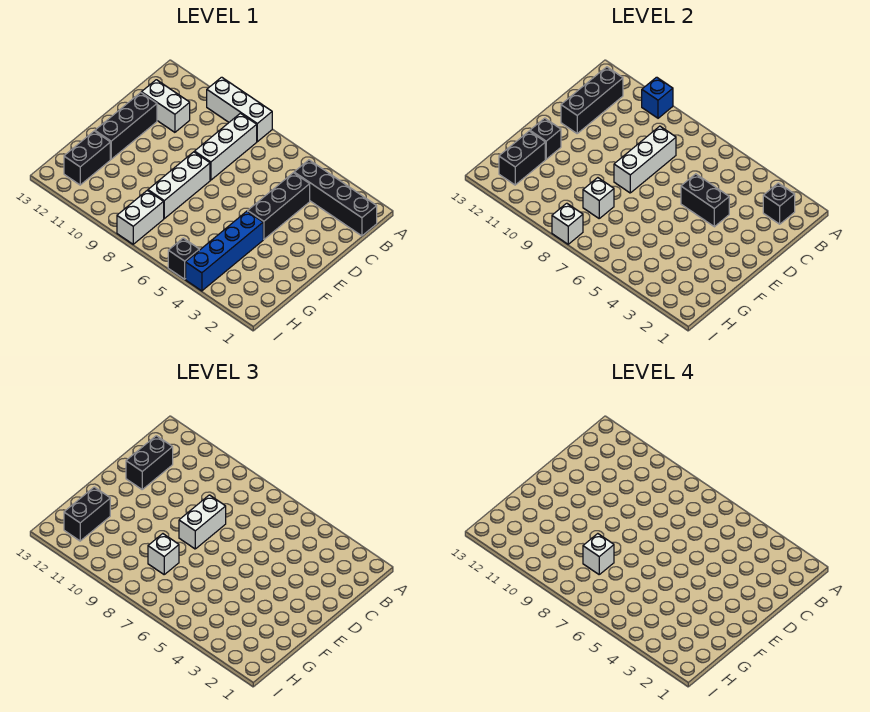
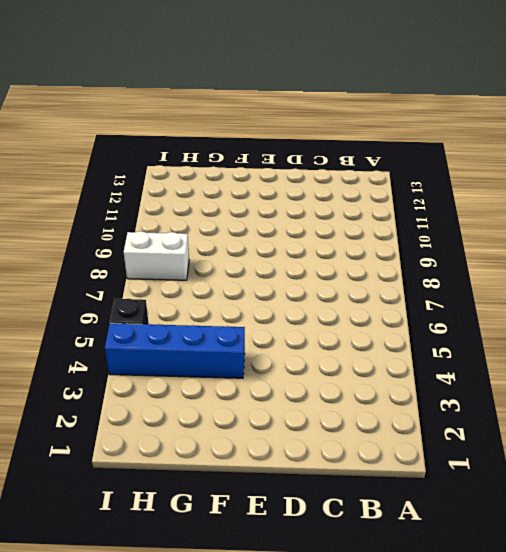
none -> white 1x3 brick [207,77,272,142]
none -> black 1x4 brick [294,160,377,236]
none -> white 1x3 brick [195,113,257,180]

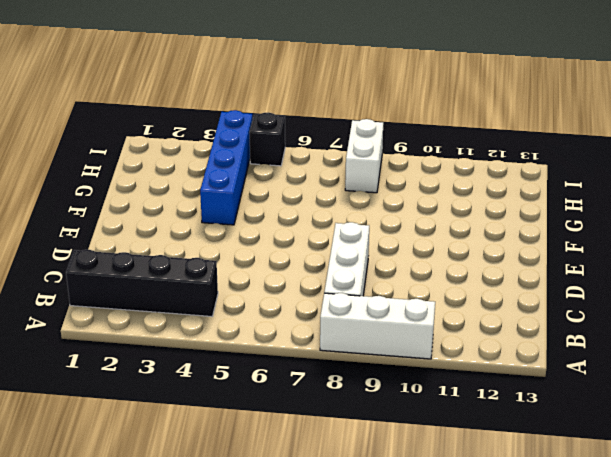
none -> black 1x3 brick [248,173,310,239]
none -> white 1x2 brick [141,80,190,132]
none -> black 1x3 brick [95,93,157,159]

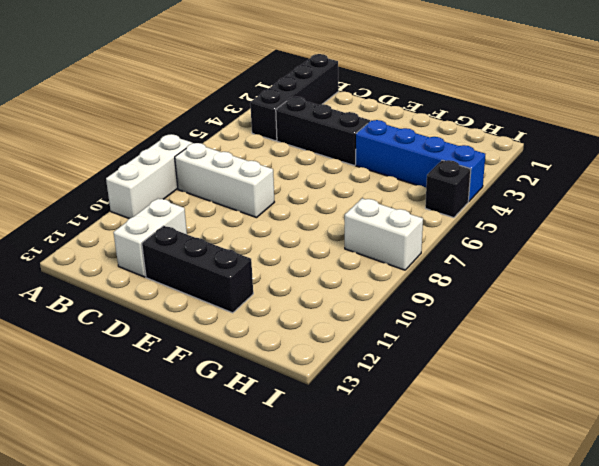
none -> white 1x3 brick [148,152,210,218]
none -> black 1x2 brick [64,131,110,185]
none -> blue 1x1 brick [642,77,673,118]

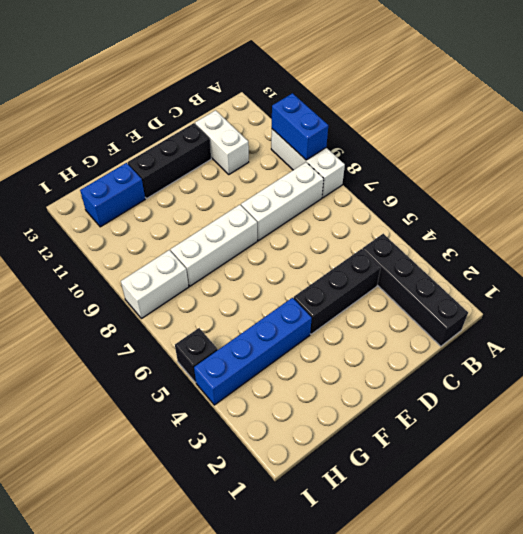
blue 1x2 brick [272,93,328,160] -> blue 1x1 brick [642,77,673,118]
blue 1x2 brick [80,163,145,227] -> black 1x2 brick [64,131,110,185]
none -> black 1x1 brick [763,183,795,224]
none -> black 1x3 brick [561,67,623,133]
none -> white 1x3 brick [614,126,676,193]

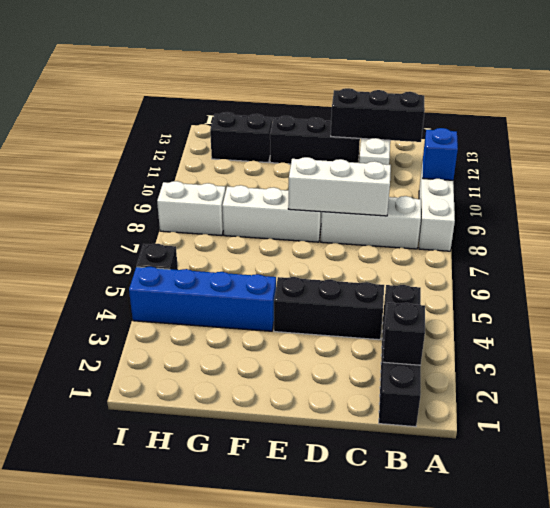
none -> black 1x2 brick [681,174,729,227]
none -> black 1x1 brick [530,118,561,159]
none -> white 1x1 brick [583,178,614,218]

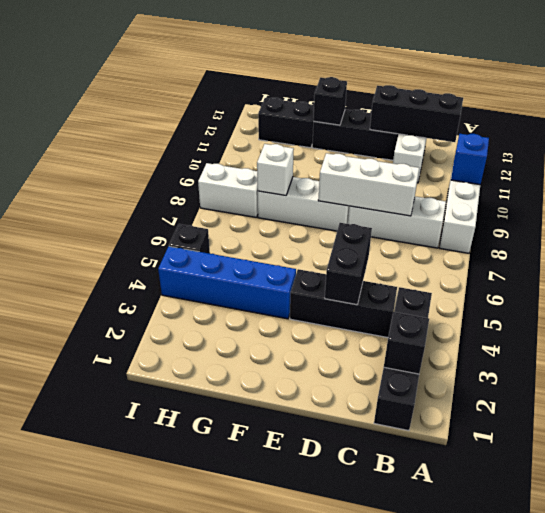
none -> black 1x2 brick [499,131,545,185]
none -> white 1x1 brick [552,203,583,244]
none -> black 1x2 brick [126,436,173,489]

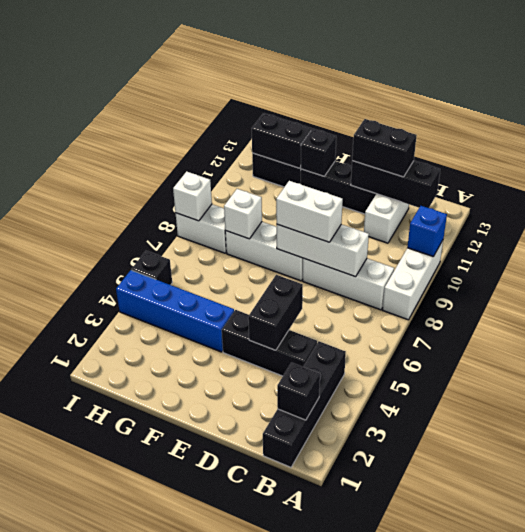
none -> white 1x1 brick [148,534,179,574]
none -> black 1x2 brick [64,487,110,541]
none -> white 1x1 brick [583,534,614,574]

